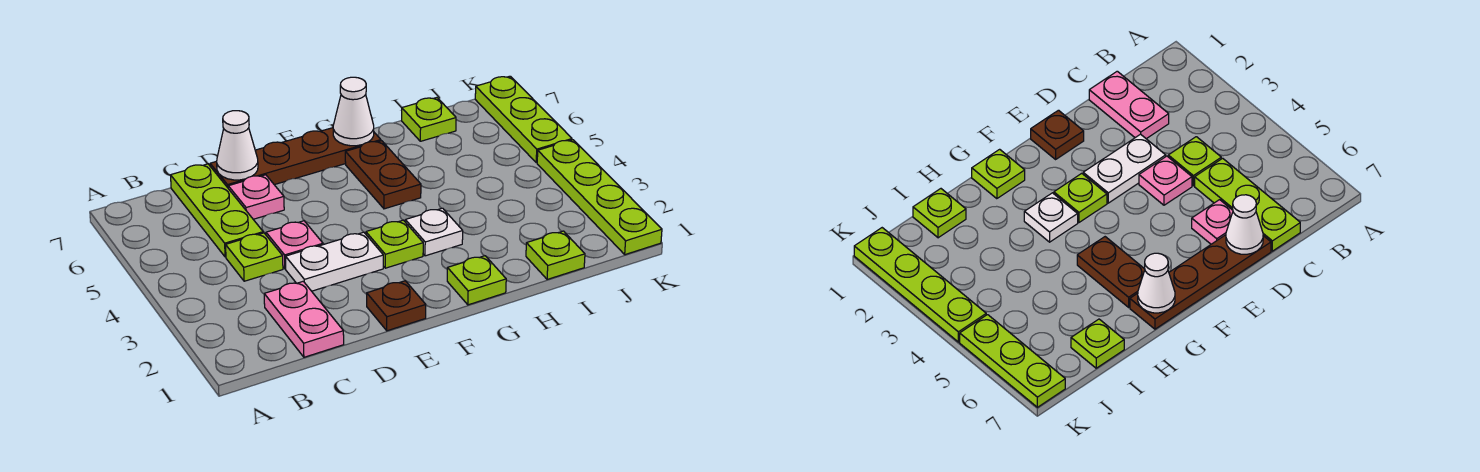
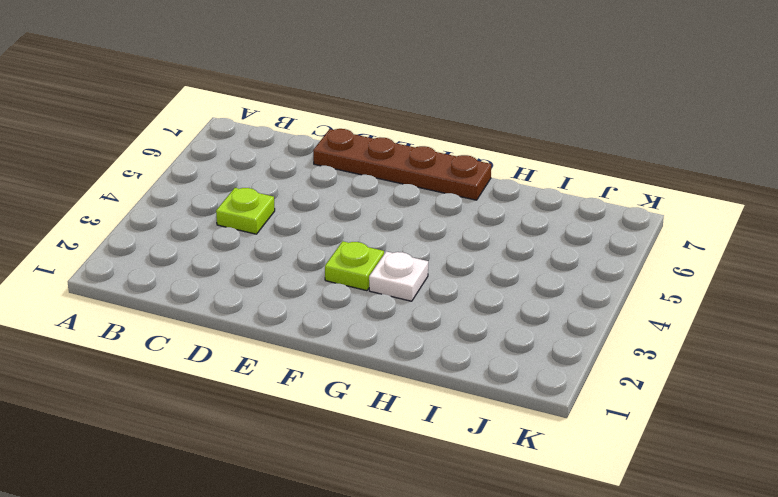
none -> pink 1x2 plate [264,281,344,357]
none -> lime 1x3 plate [171,164,263,257]
none -> white 1x2 plate [286,232,383,291]

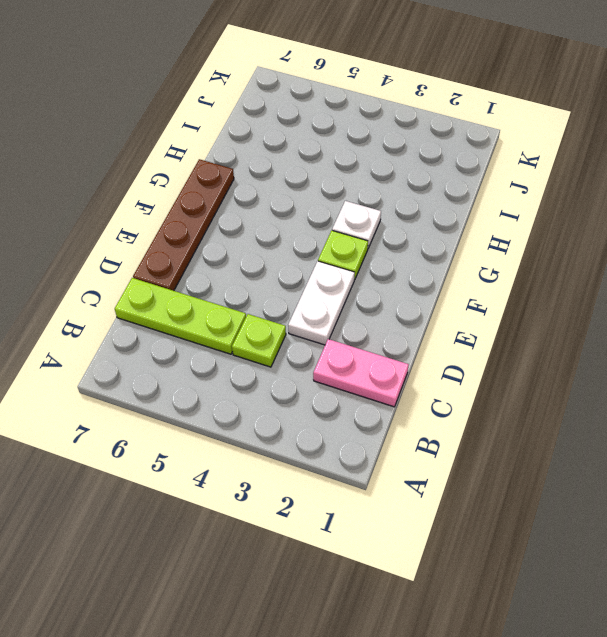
none -> pink 1x1 plate [266,221,323,269]
none -> pink 1x1 plate [228,175,284,219]
none -> brown 1x1 plate [367,281,426,331]

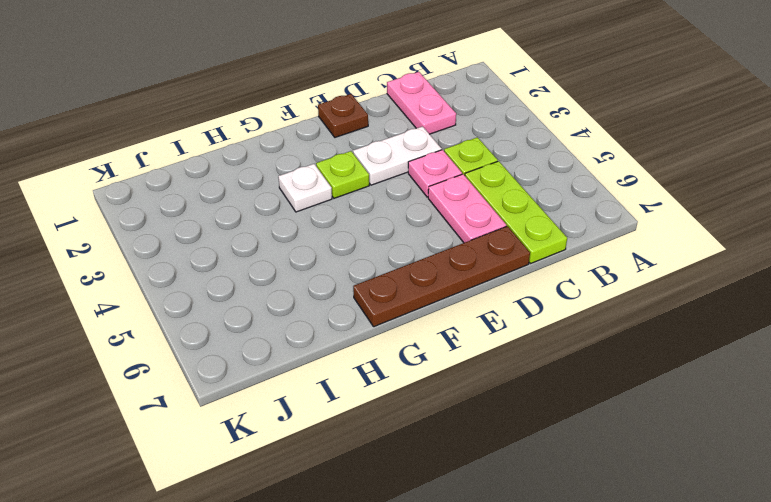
pink 1x2 plate [428,174,506,243] -> pink 1x1 plate [228,175,284,219]
none -> lime 1x1 plate [447,256,506,305]
none -> brown 1x2 plate [345,141,421,209]
none -> lime 1x1 plate [526,231,585,279]

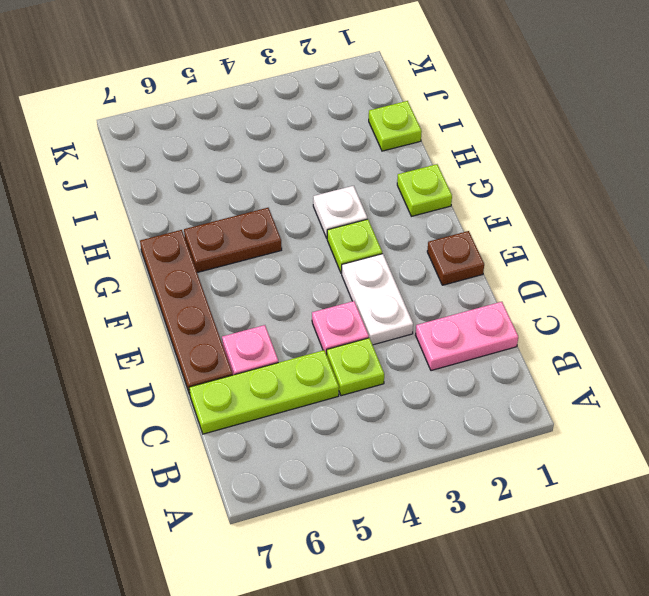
none -> lime 1x1 plate [402,98,456,141]
none -> lime 1x4 plate [537,140,662,255]
none -> lime 1x3 plate [475,76,572,163]

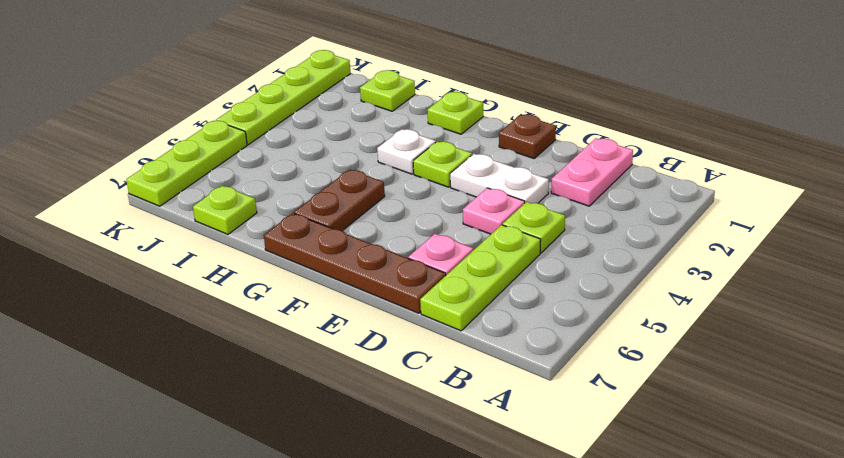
none -> white 1x1 cone [217,111,258,180]
none -> white 1x1 cone [333,77,374,146]

